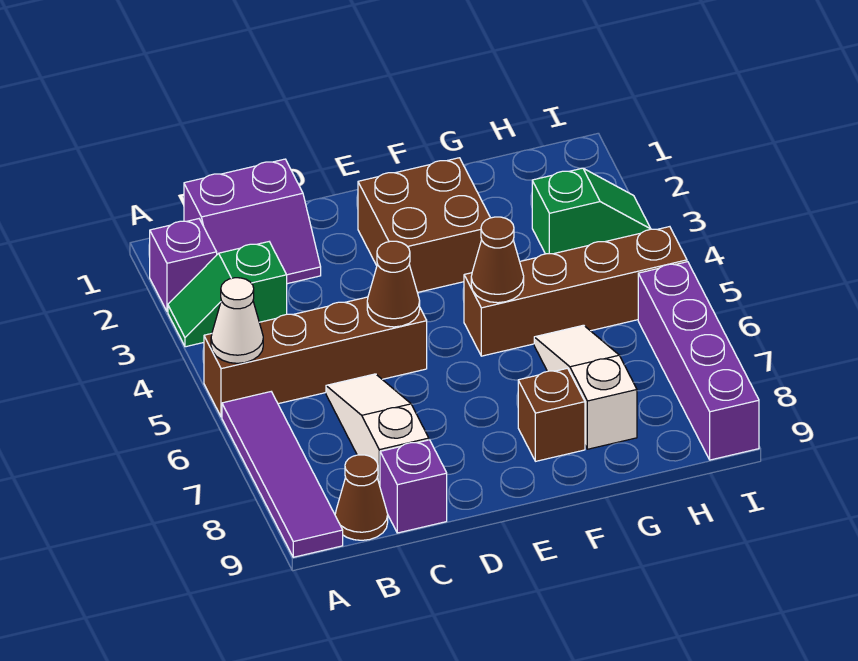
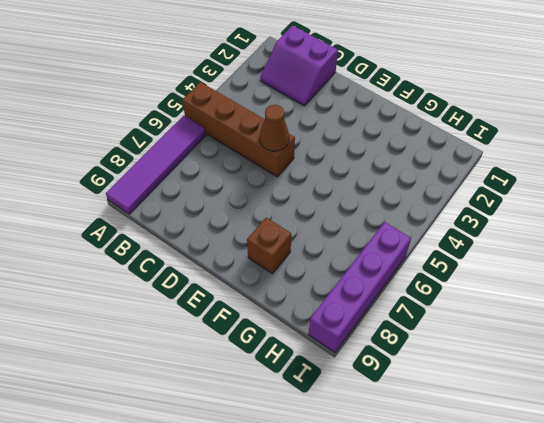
none -> purple 1x1 brick [150,219,217,312]
none -> green 1x2 slope [168,242,287,347]
none -> brown 1x1 cone [335,455,388,540]

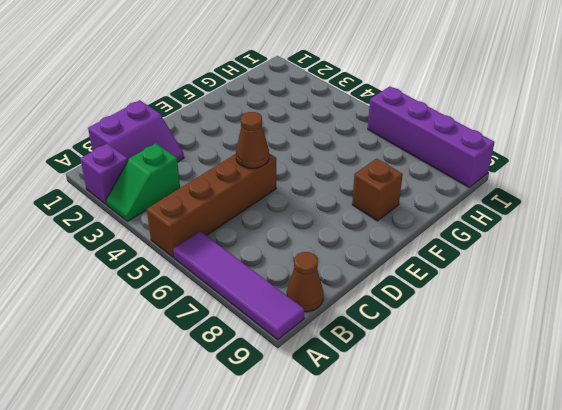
none -> white 1x3 slope [326,374,429,485]
none -> purple 1x1 brick [380,440,447,533]
none -> brown 2x2 brick [358,158,490,293]

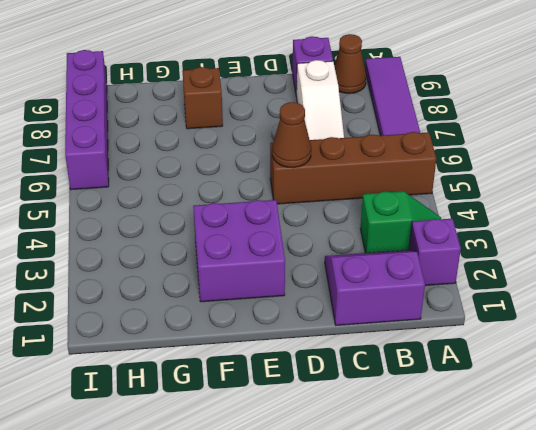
purple 2x2 brick [193,200,285,302] -> brown 2x2 brick [358,158,490,293]
none -> brown 1x4 brick [464,227,687,356]
none -> white 1x3 slope [534,325,637,449]
none -> green 1x2 slope [532,168,651,254]

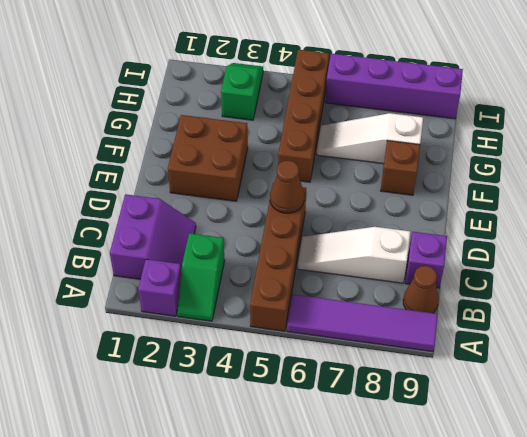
none -> white 1x1 cone [211,278,263,363]
none -> brown 1x1 cone [471,217,524,303]

